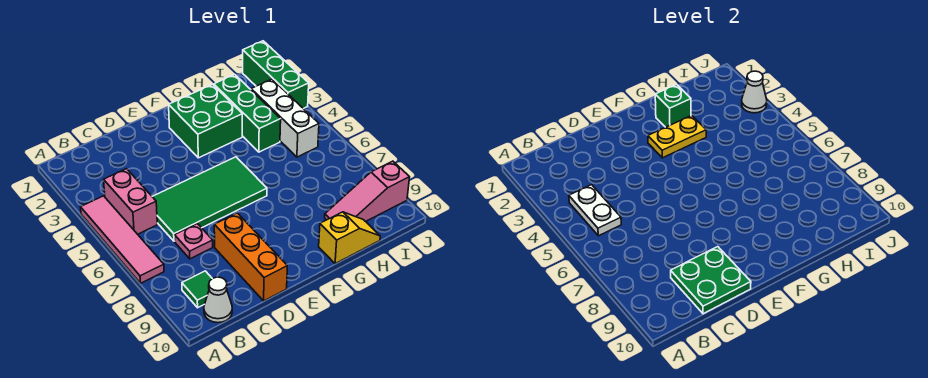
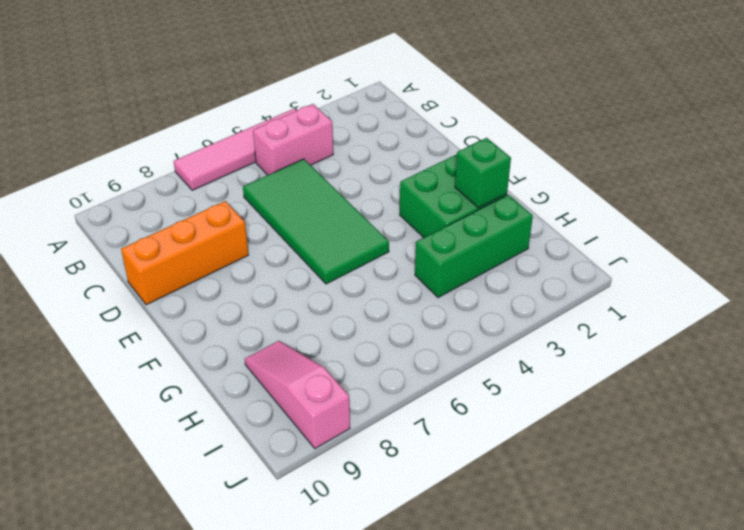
none -> green 1x1 tile [182,271,212,308]
none -> white 1x1 cone [204,277,232,323]
none -> pink 1x1 plate [175,224,213,259]

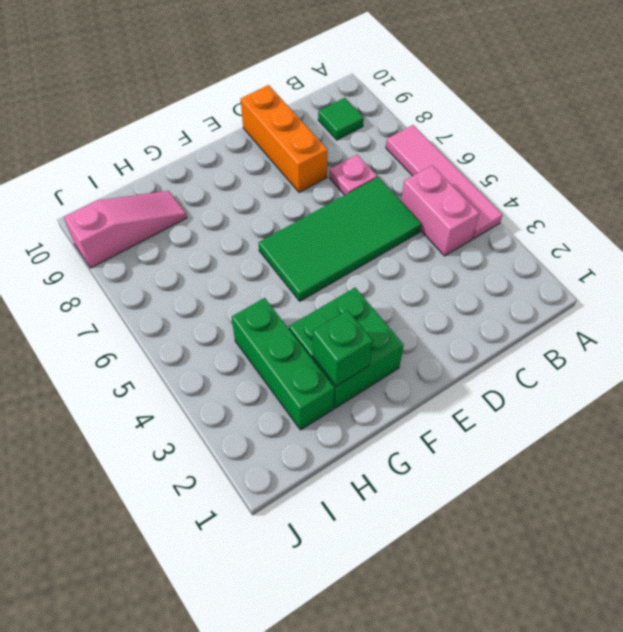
none -> white 1x1 cone [204,277,232,323]
none -> yellow 1x2 slope [319,212,380,264]
none -> white 1x3 brick [251,79,319,157]

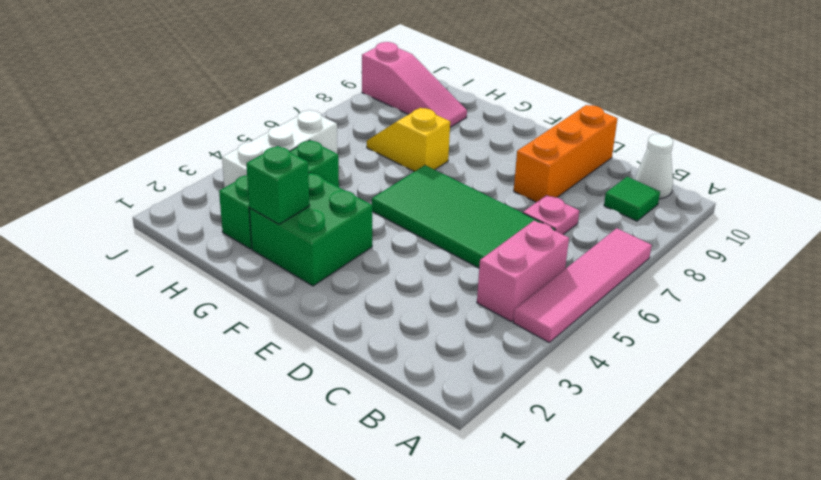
yellow 1x2 slope [367,108,450,172] -> yellow 1x2 slope moved to [319,212,380,264]
none -> green 1x3 brick [243,41,309,109]
none -> white 1x2 plate [569,185,621,236]
none -> green 2x2 plate [671,247,751,314]

